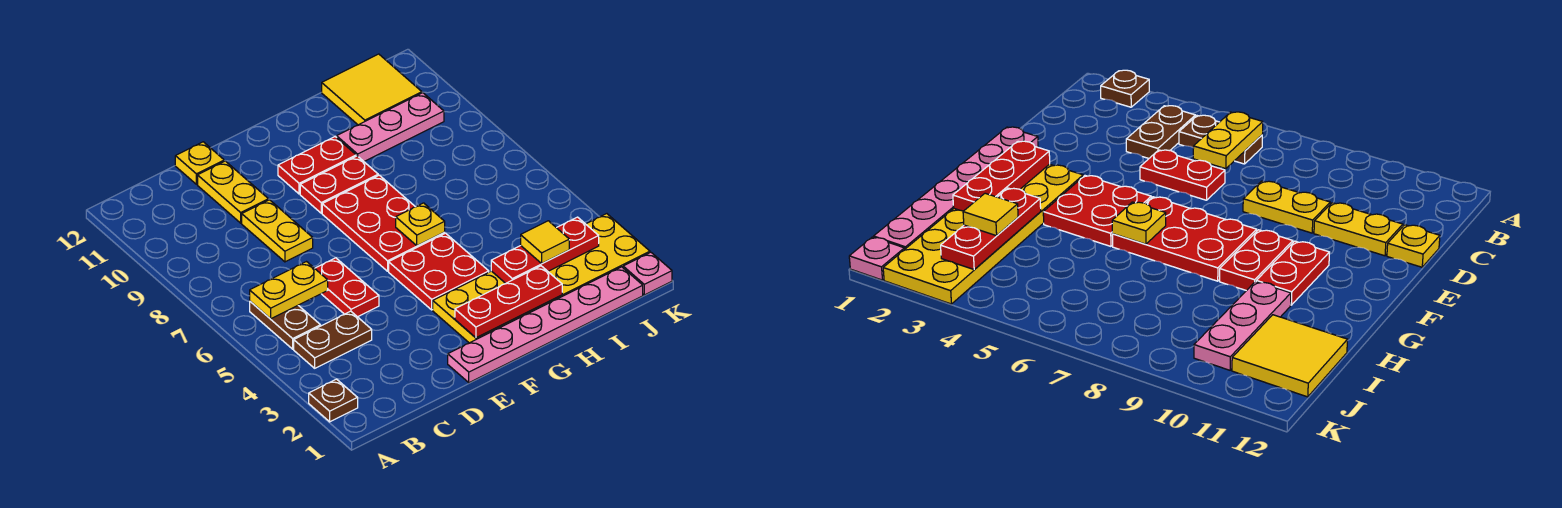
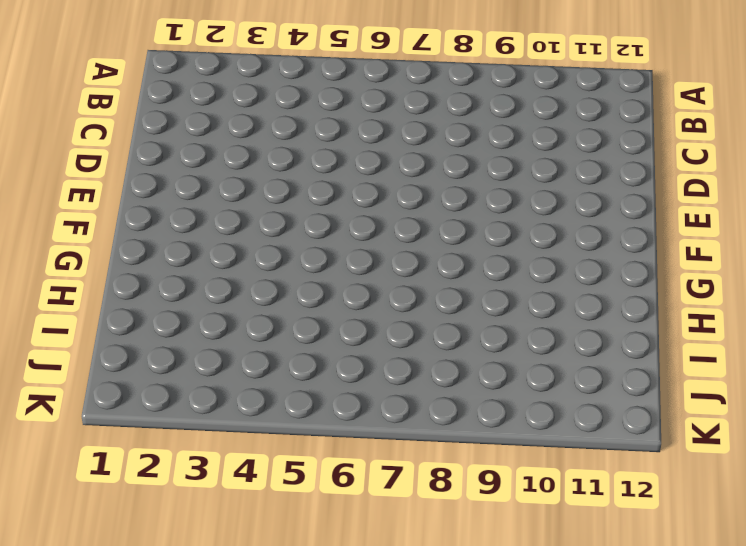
none -> brown 1x1 plate [309,379,358,422]
none -> brown 1x2 plate [294,311,372,368]
none -> brown 1x2 plate [250,301,320,349]

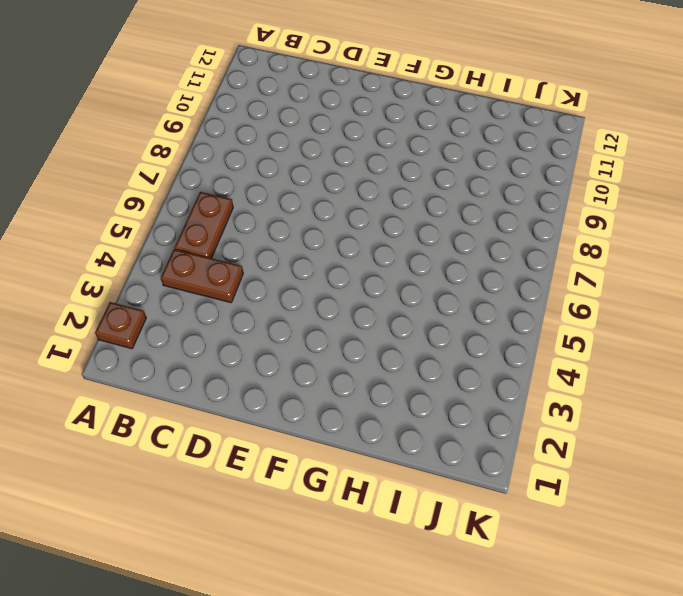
none -> red 1x2 plate [315,258,379,317]
none -> yellow 1x2 plate [242,200,313,262]
none -> yellow 1x2 plate [198,161,268,223]

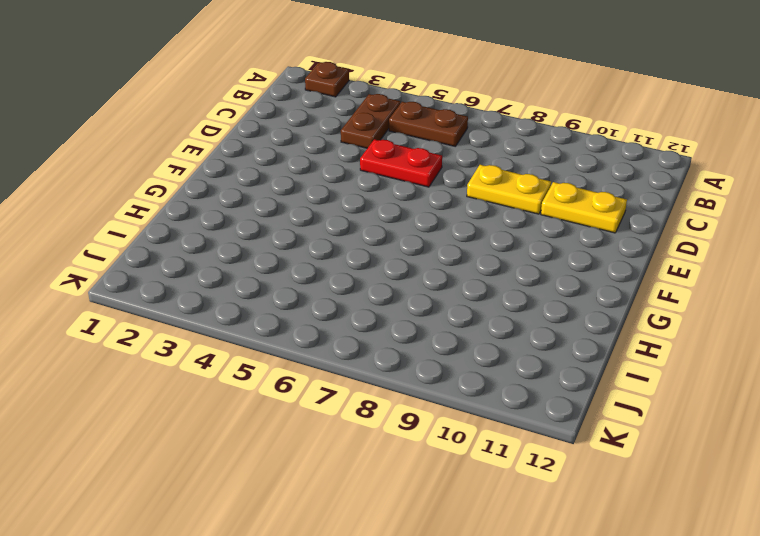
none -> yellow 1x1 plate [175,142,224,184]
none -> pink 1x6 plate [448,267,643,383]
none -> yellow 2x6 plate [433,214,650,343]

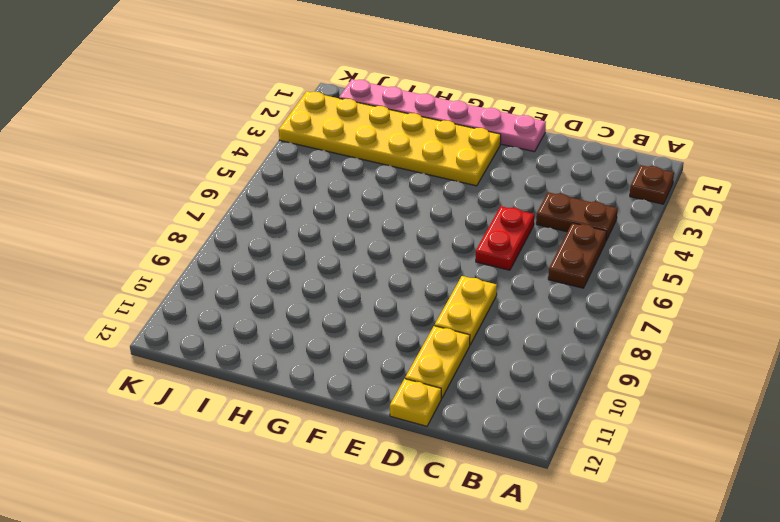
none -> red 2x2 plate [389,233,489,310]
none -> red 2x3 plate [322,175,445,271]
none -> red 1x2 plate [300,156,378,213]

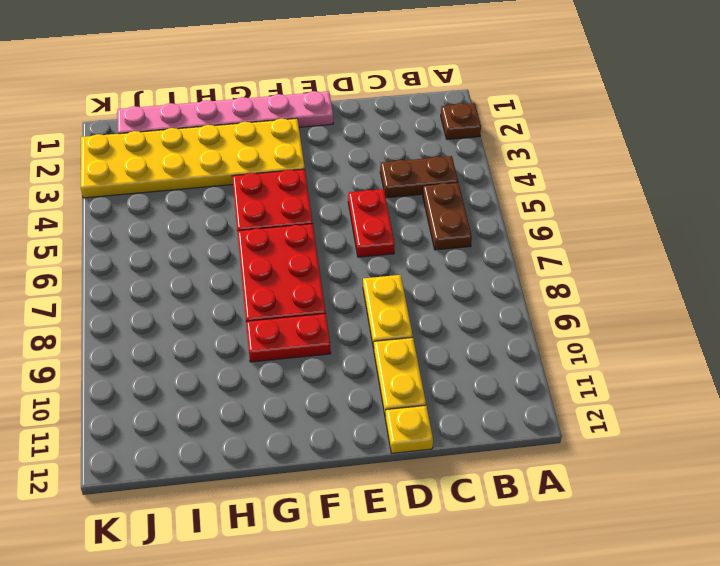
none -> red 1x2 plate [278,137,356,194]
none -> pink 1x3 plate [337,93,444,161]
none -> yellow 2x2 tile [322,54,422,125]

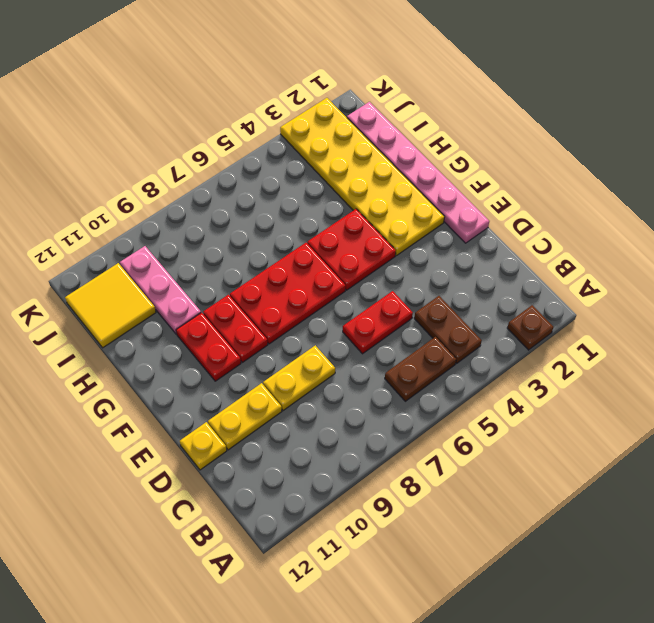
none -> pink 1x1 plate [623,252,672,295]
none -> yellow 1x2 plate [250,262,328,319]
none -> red 1x3 plate [455,266,562,338]

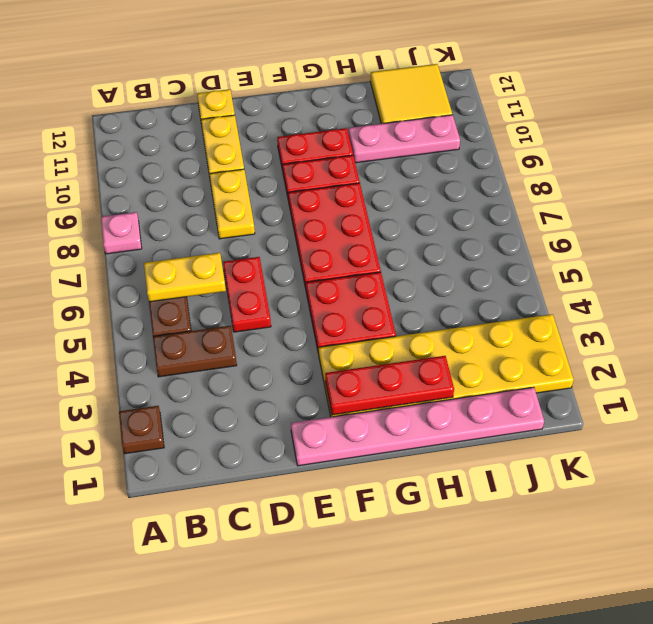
pink 1x1 plate [101,212,142,254] -> pink 1x1 plate moved to [623,252,672,295]
none -> yellow 1x1 plate [396,203,445,246]
none -> red 1x3 plate [491,217,599,283]
none -> yellow 1x1 tile [521,221,569,263]

